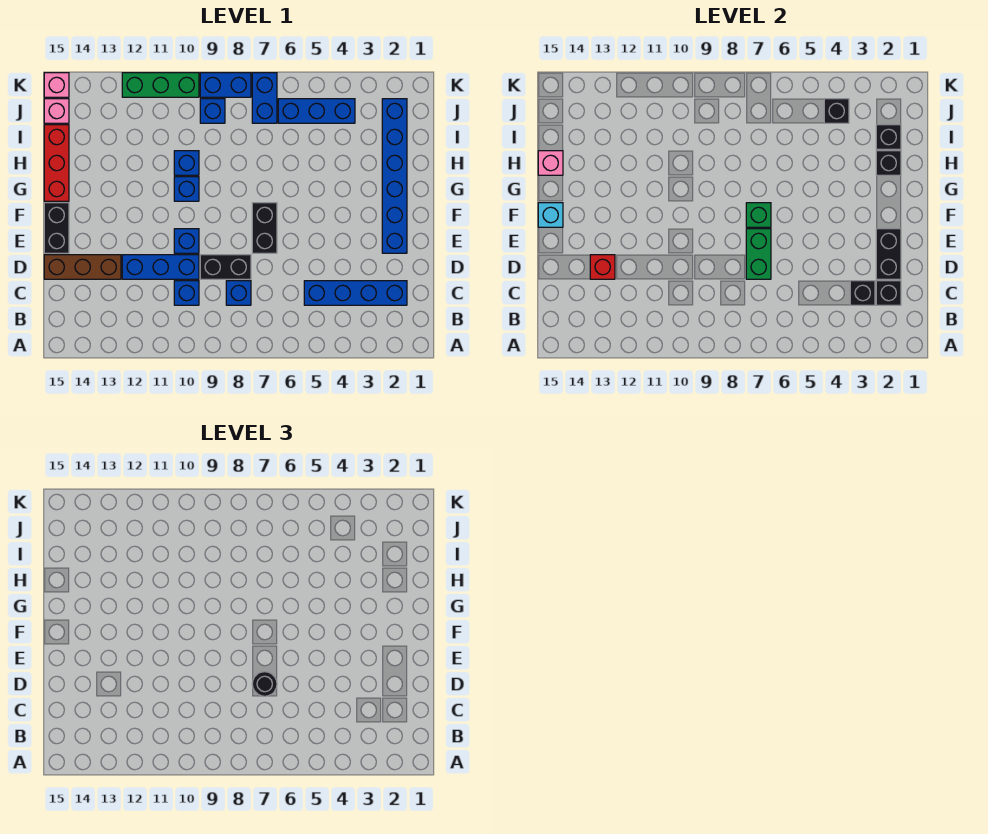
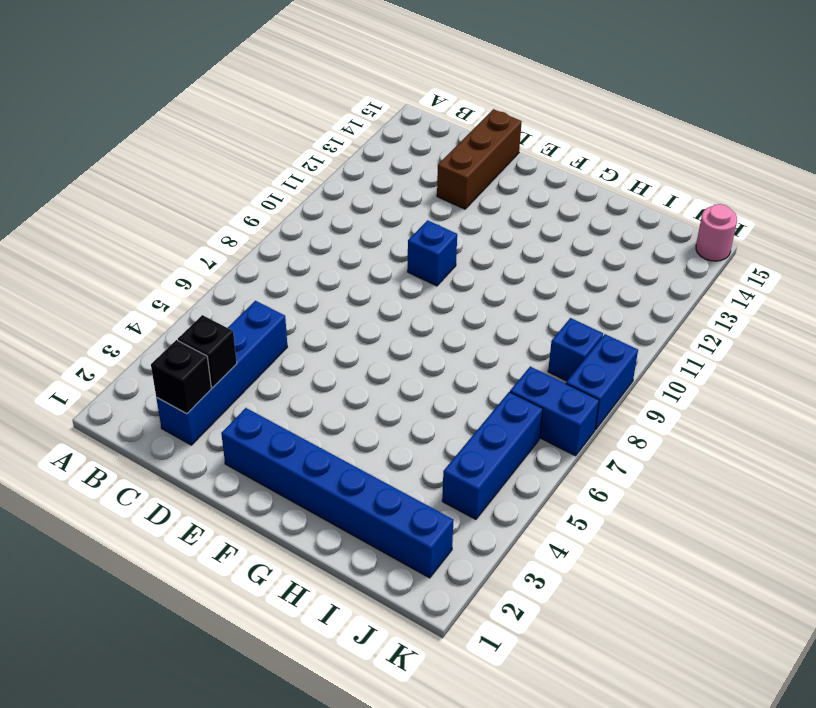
pink 1x1 round brick [696,204,737,261] -> pink 1x1 brick [44,73,69,97]
none -> blue 1x1 brick [226,281,251,305]
none -> blue 1x1 brick [174,281,199,305]
none -> black 1x2 brick [200,255,251,279]
none -> blue 1x3 brick [122,255,199,279]

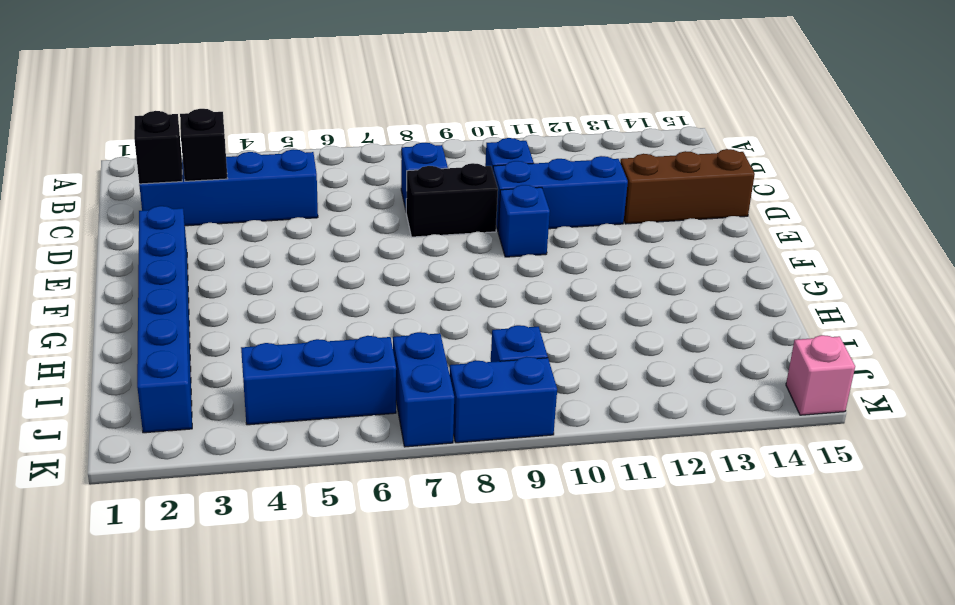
none -> black 1x2 brick [252,203,277,253]
none -> black 1x2 brick [44,203,69,253]
none -> blue 1x1 brick [174,177,199,201]
none -> red 1x3 brick [44,125,69,201]

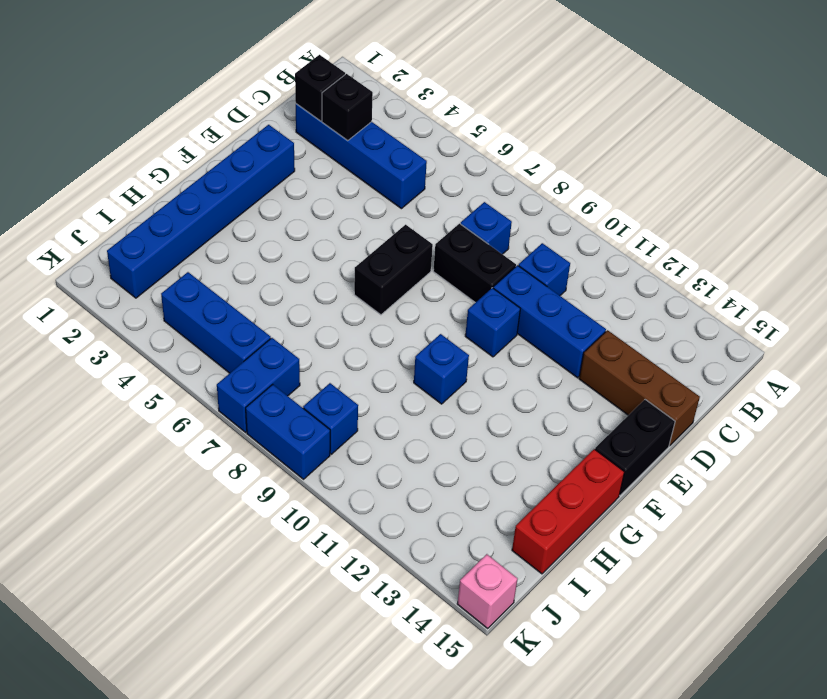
none -> blue 1x1 brick [174,151,199,175]
none -> pink 1x1 brick [44,99,69,123]
none -> green 1x3 brick [122,73,199,97]
none -> black 1x2 brick [876,229,901,279]

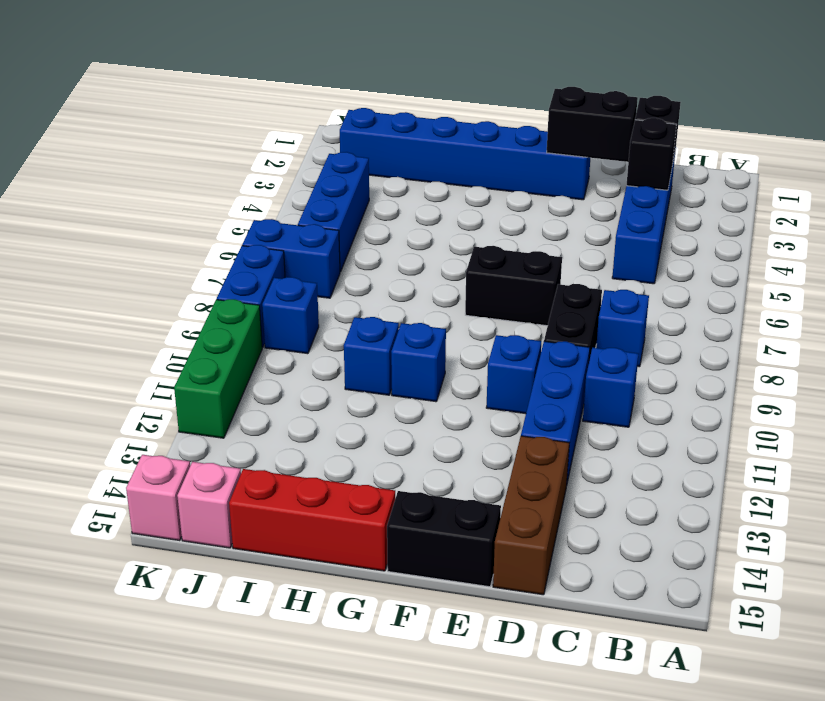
none -> green 1x2 brick [746,229,771,279]
none -> red 1x1 brick [590,255,615,279]
none -> green 1x1 brick [746,203,771,227]
none -> cyan 1x1 brick [538,203,563,227]

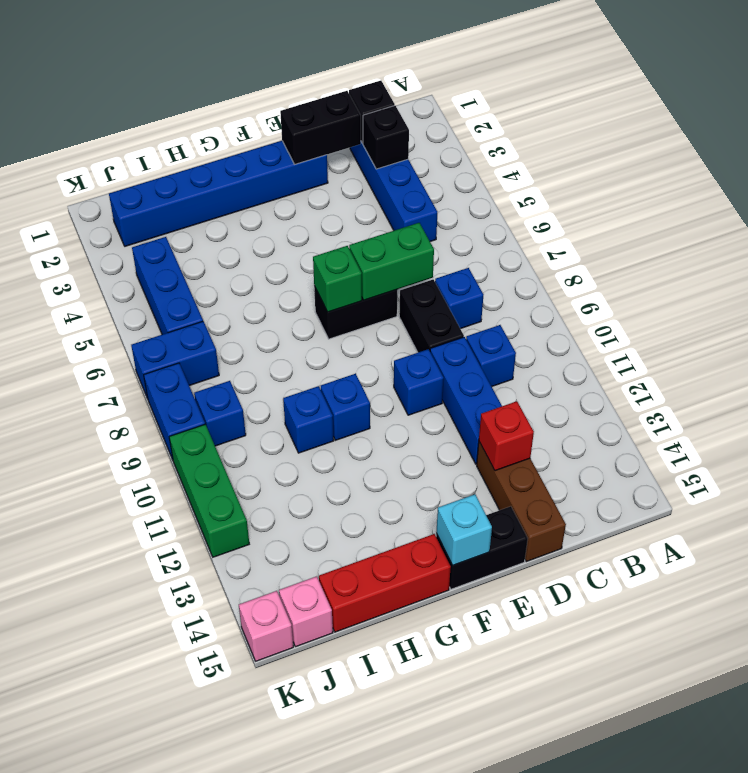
none -> black 1x1 brick [876,151,901,175]
none -> pink 1x1 brick [538,151,563,175]
none -> black 1x1 brick [876,125,901,149]
none -> black 1x1 brick [824,99,849,123]

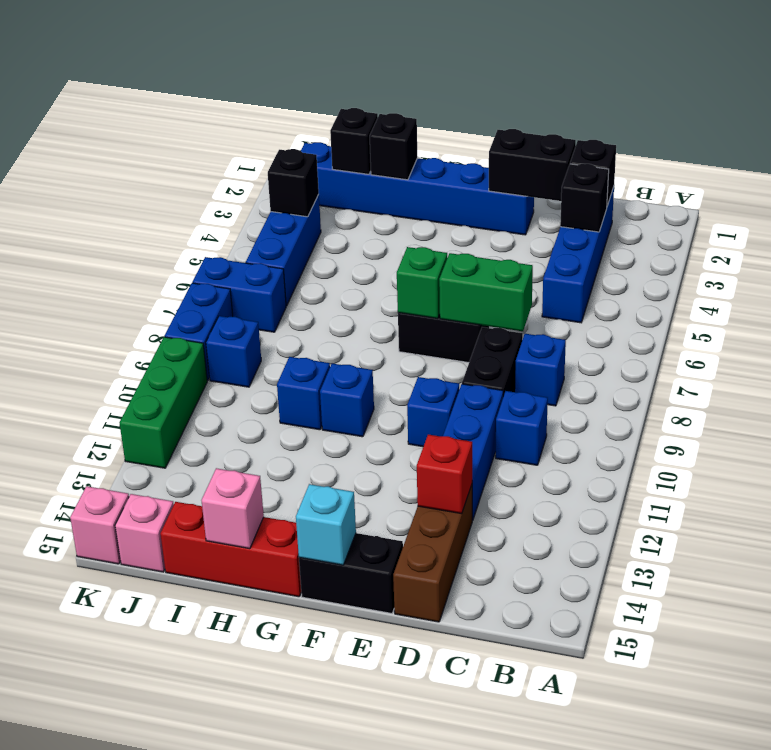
none -> black 1x1 round brick [252,672,277,696]

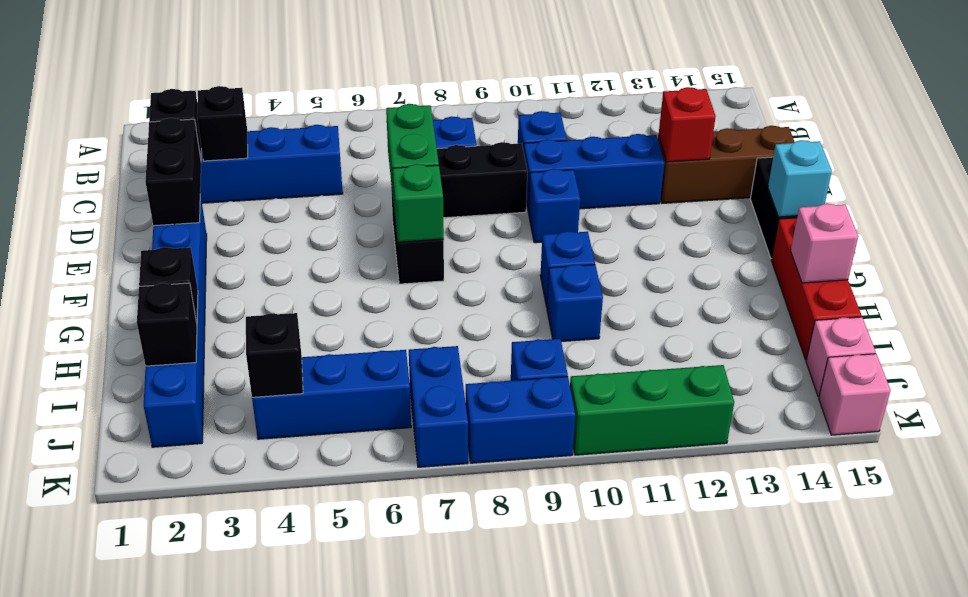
none -> black 1x1 round brick [252,672,277,696]

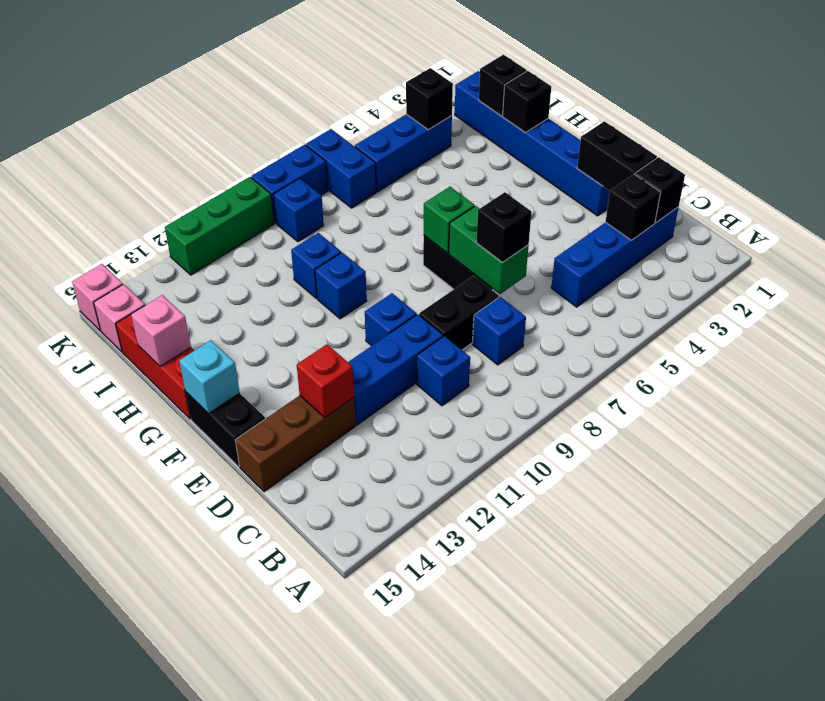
black 1x1 brick [476,192,532,263] -> black 1x1 round brick [252,672,277,696]

